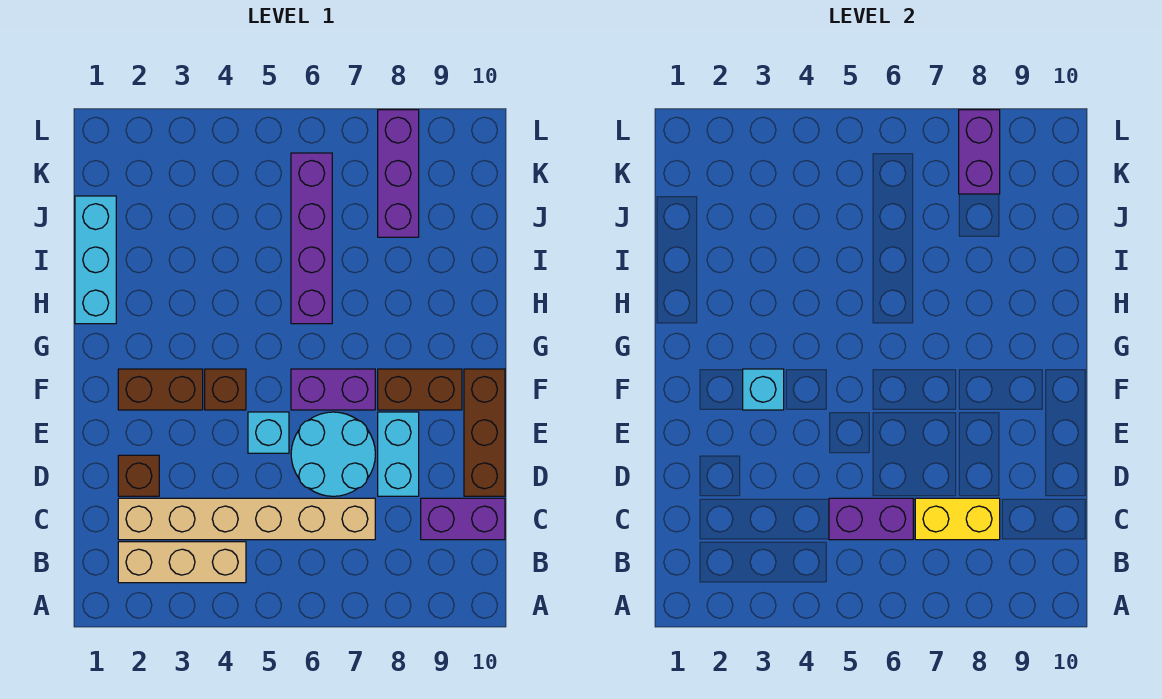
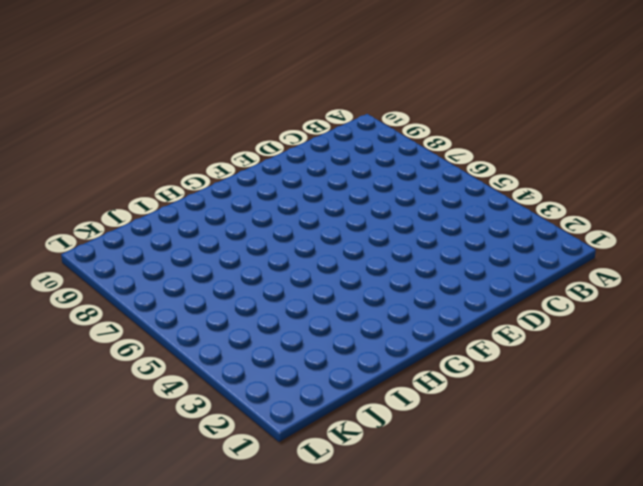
none -> tan 1x3 brick [118,542,246,583]
none -> tan 1x6 brick [118,498,375,540]
none -> purple 1x2 brick [421,498,505,540]

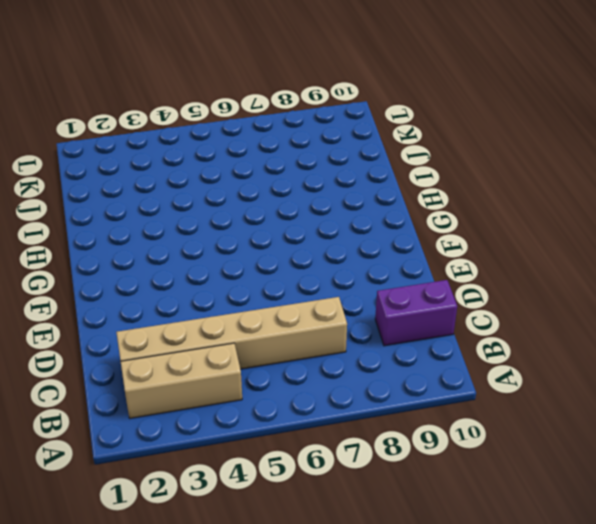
none -> brown 1x1 brick [118,455,159,496]
none -> cyan 2x2 round brick [291,412,375,496]
none -> cyan 1x2 brick [378,412,419,496]

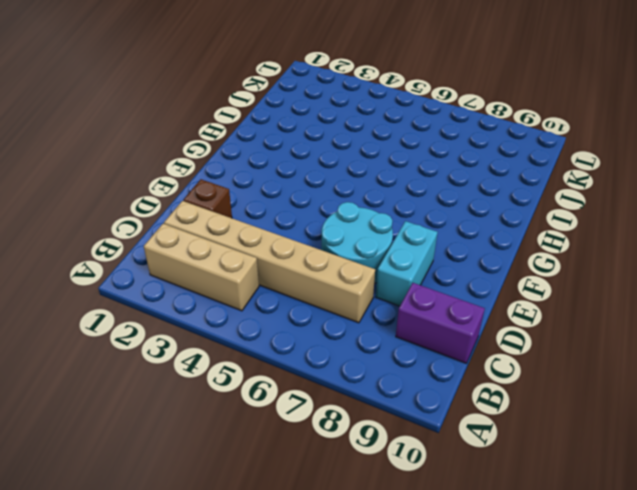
none -> brown 1x3 brick [464,369,505,496]
none -> cyan 1x1 brick [248,412,289,453]
none -> brown 1x2 brick [118,369,203,410]

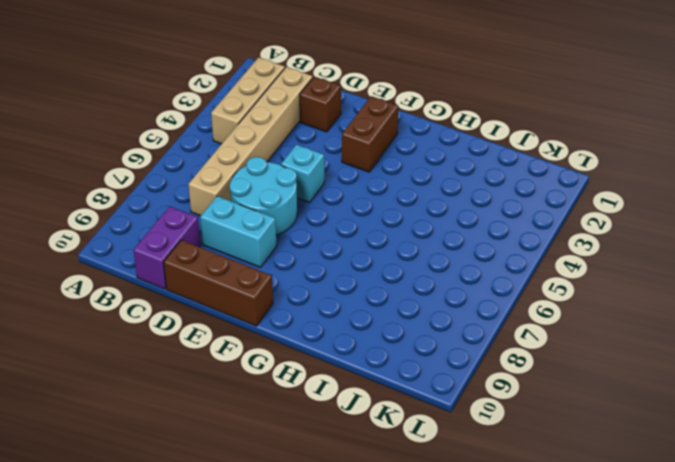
none -> brown 1x1 brick [205,369,246,410]
none -> purple 1x2 brick [291,369,375,410]
none -> brown 1x2 brick [378,369,462,410]

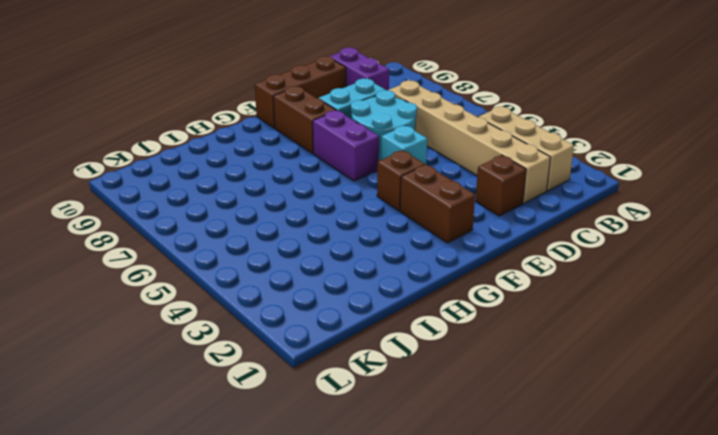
none -> cyan 1x3 brick [75,196,116,324]
none -> purple 1x4 brick [291,153,332,324]
none -> purple 1x3 brick [378,110,419,237]

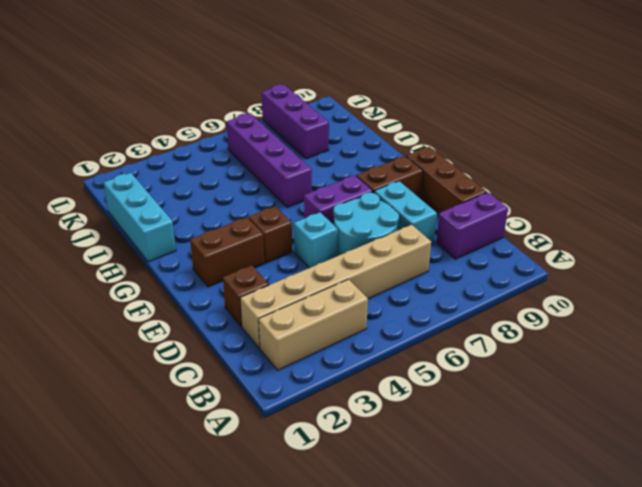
none -> purple 1x2 brick [829,498,913,540]
none -> yellow 1x2 brick [915,498,1000,540]
none -> cyan 1x1 brick [743,369,784,410]

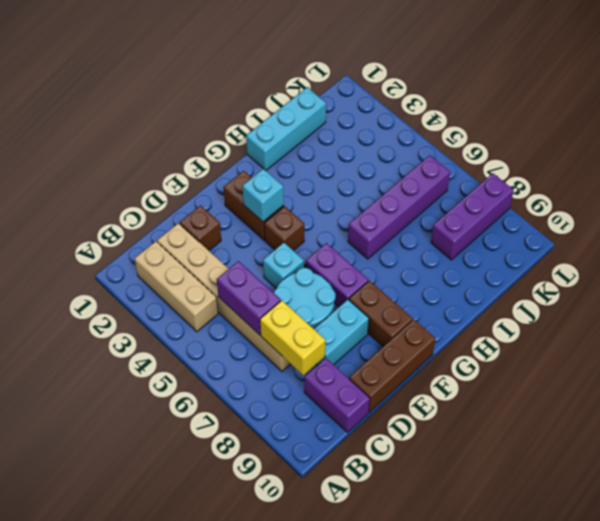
none -> purple 1x2 brick [959,110,1000,194]

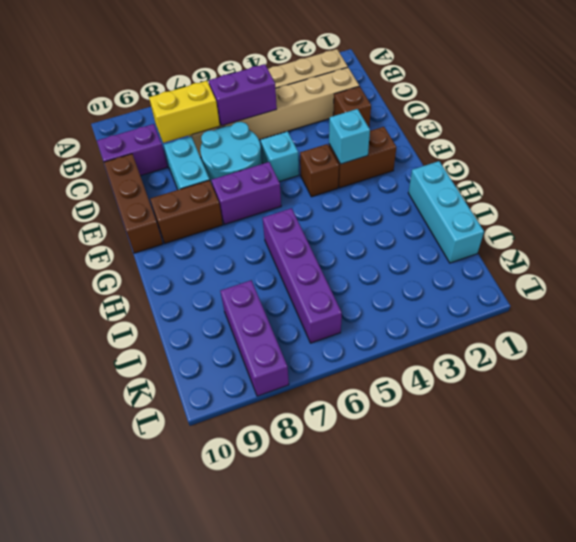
none -> purple 1x2 brick [959,110,1000,194]

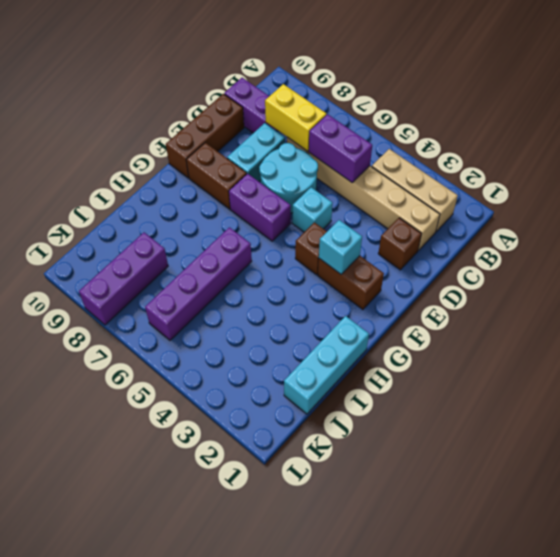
none -> purple 1x2 brick [959,110,1000,194]

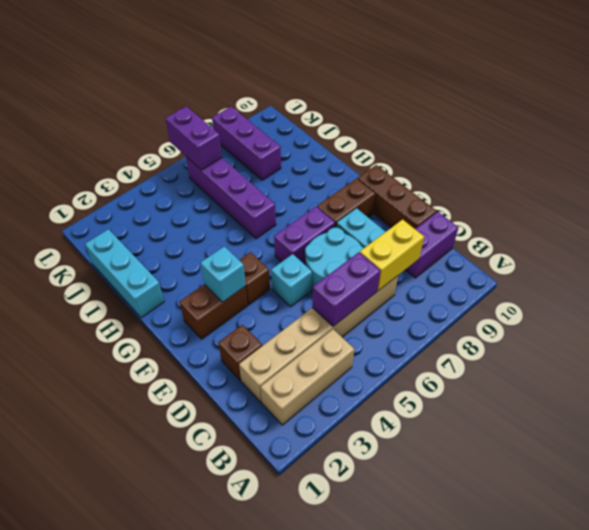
purple 1x2 brick [165,106,222,170] -> purple 1x2 brick moved to [959,110,1000,194]

